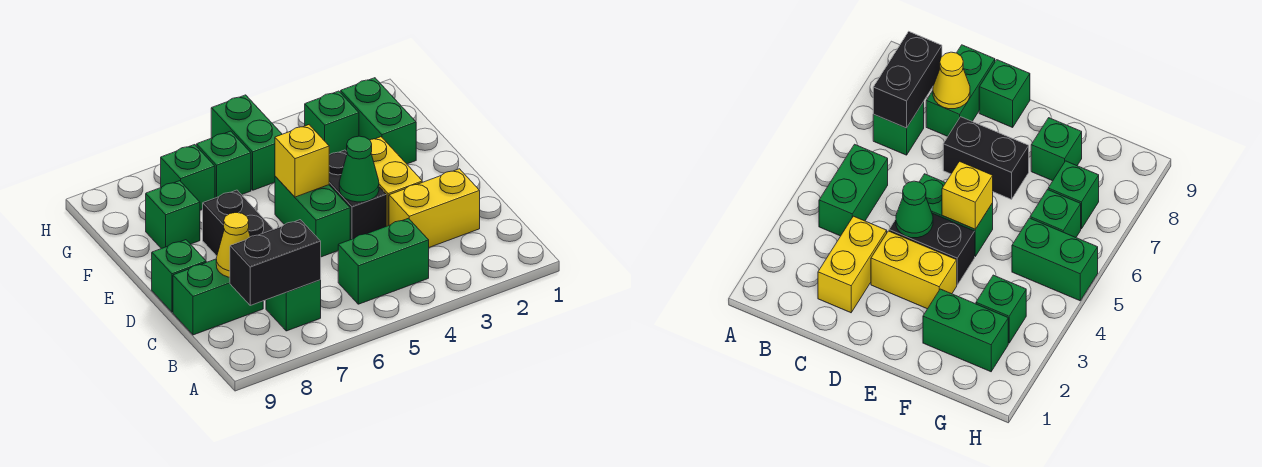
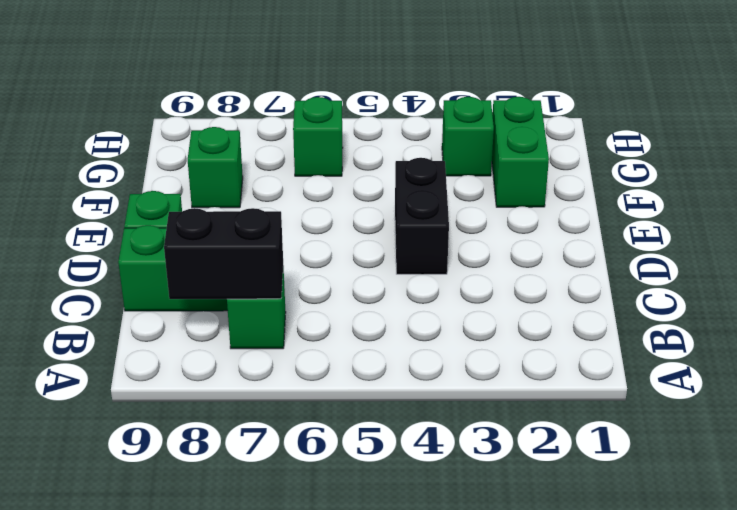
none -> green 1x2 brick [338,218,429,304]
none -> yellow 1x2 brick [389,169,480,247]
none -> yellow 1x2 brick [370,137,422,226]

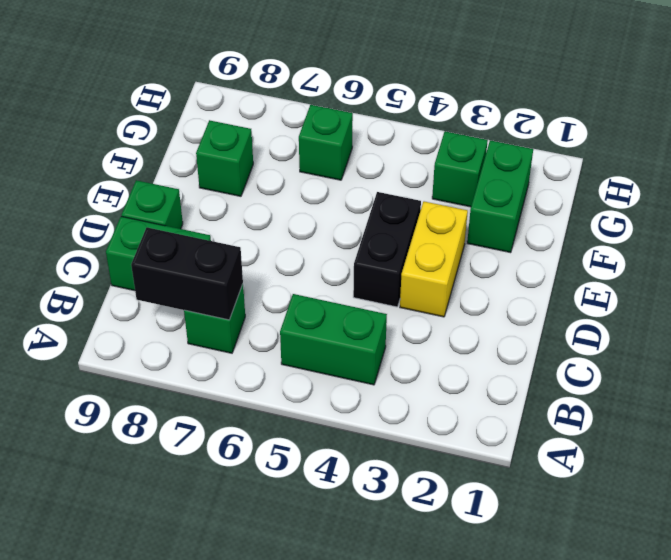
none -> yellow 1x2 brick [389,169,480,247]
none -> green 1x2 brick [275,176,350,257]
none -> black 1x2 brick [203,190,273,256]

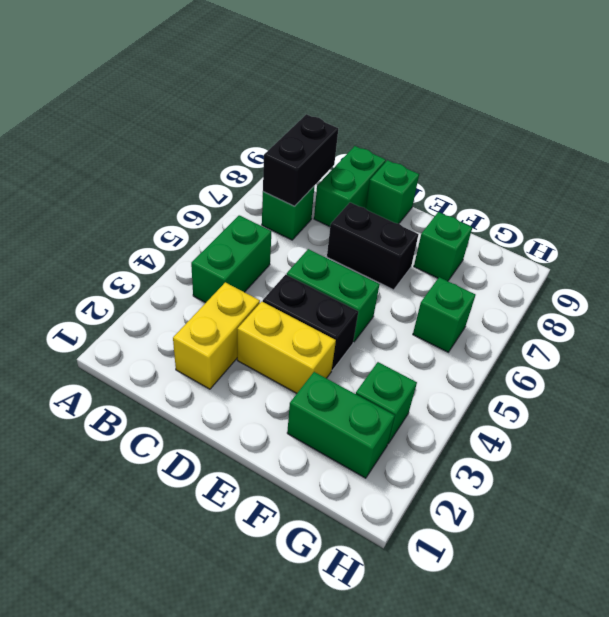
none -> green 1x2 brick [211,95,282,190]
none -> green 1x1 brick [161,145,215,210]
none -> yellow 1x1 cone [216,213,250,277]

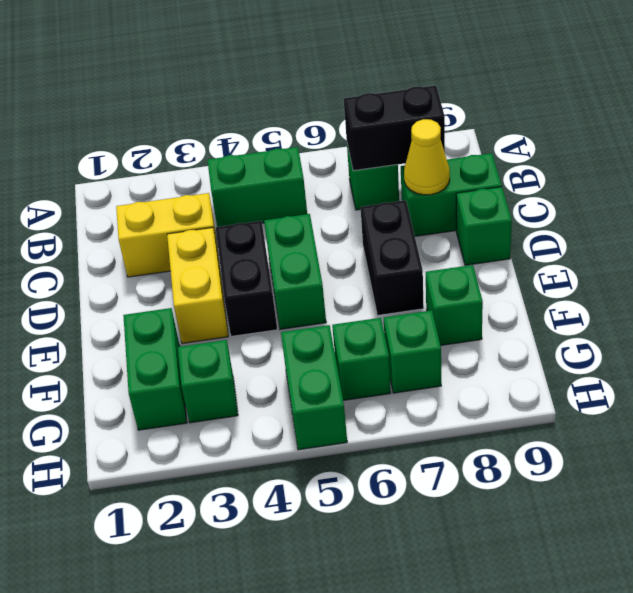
none -> green 1x1 cone [339,136,379,202]
none -> yellow 1x1 brick [275,125,329,197]

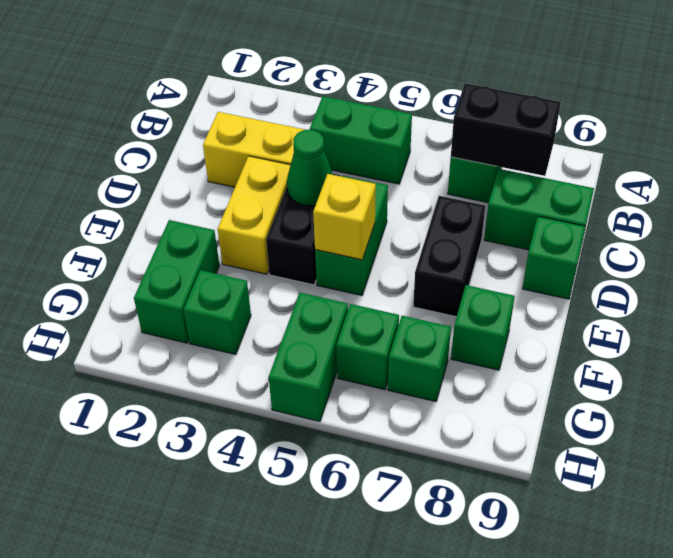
none -> yellow 1x1 cone [216,213,250,277]

